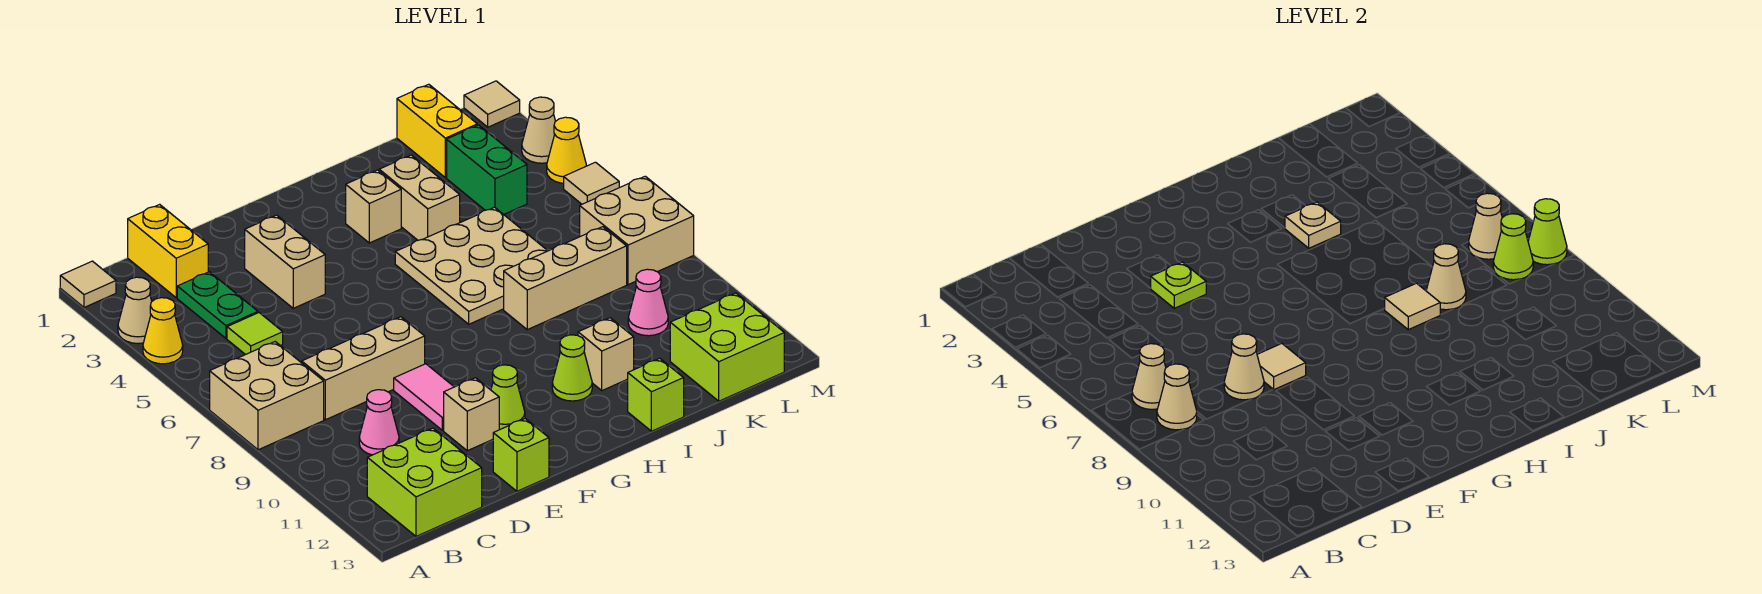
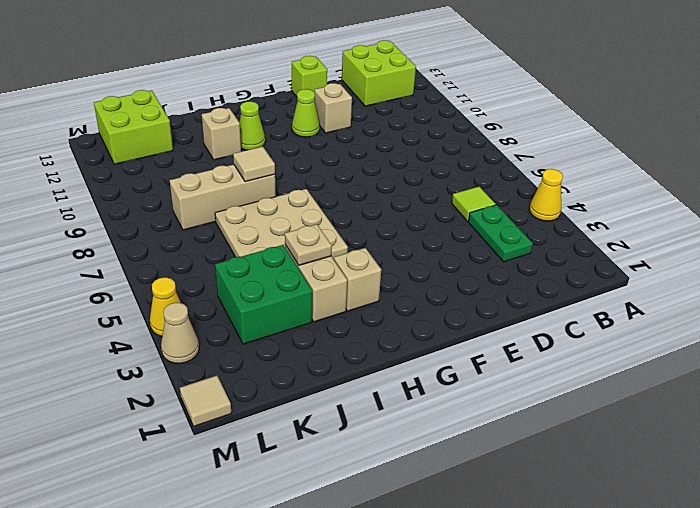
green 2x2 brick [215,245,312,344] -> green 1x2 brick [447,125,527,214]
none -> tan 1x1 tile [60,261,116,307]
none -> tan 1x1 cone [118,277,152,343]
none -> tan 2x2 brick [210,342,324,450]
none -> yellow 1x2 brick [128,204,208,298]

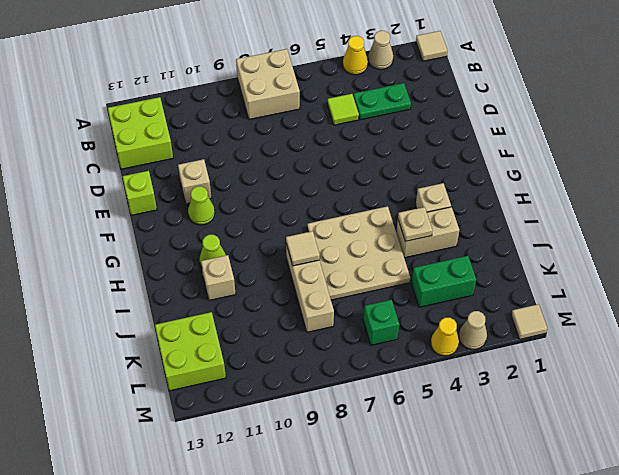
green 1x1 brick [363,300,399,345] -> none
none -> yellow 1x2 brick [128,204,208,298]
none -> tan 1x3 brick [302,317,425,420]
none -> pink 1x1 cone [359,390,399,455]
none -> tan 1x2 brick [245,215,325,308]

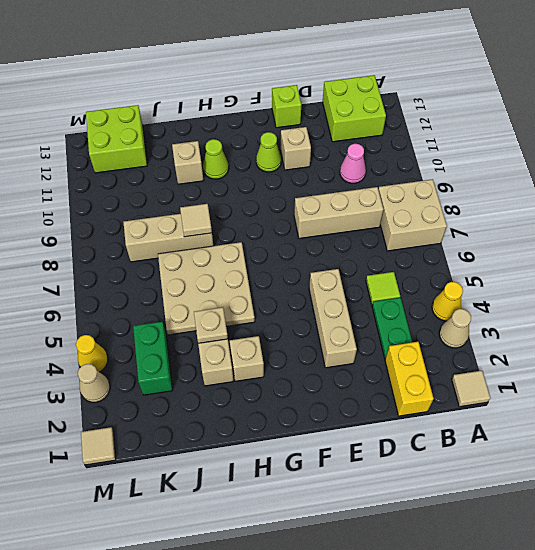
tan 1x3 brick [309,269,357,368] -> tan 1x2 brick [245,215,325,308]
none -> pink 1x2 tile [394,364,454,430]
none -> lime 1x1 brick [628,358,684,431]
none -> yellow 1x2 brick [397,84,477,178]
none -> pink 1x1 cone [628,269,668,336]

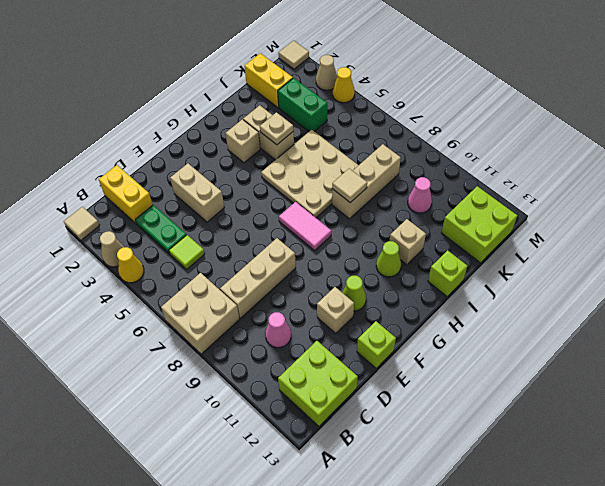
pink 1x2 tile [279,202,331,251] -> pink 1x2 tile moved to [394,364,454,430]
none -> tan 2x2 brick [580,176,694,285]
none -> tan 1x1 tile [564,162,619,204]
none -> tan 1x1 cone [1132,344,1166,409]
none -> tan 1x1 cone [1157,364,1197,430]

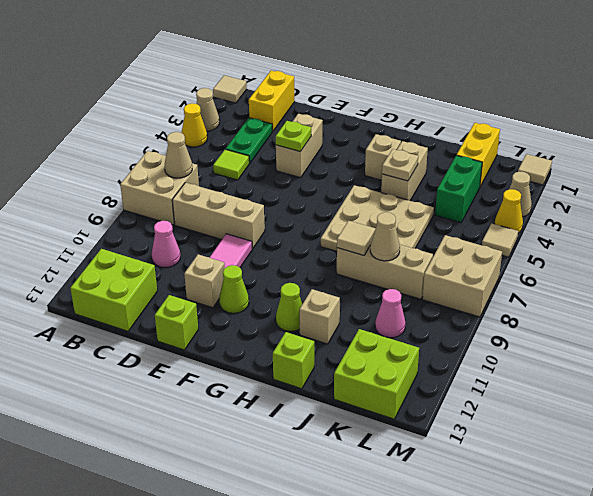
none -> tan 1x1 cone [1157,364,1197,430]
none -> tan 1x1 cone [1224,334,1264,400]
none -> tan 1x1 tile [1257,344,1306,390]
none -> tan 1x1 cone [1469,193,1502,259]

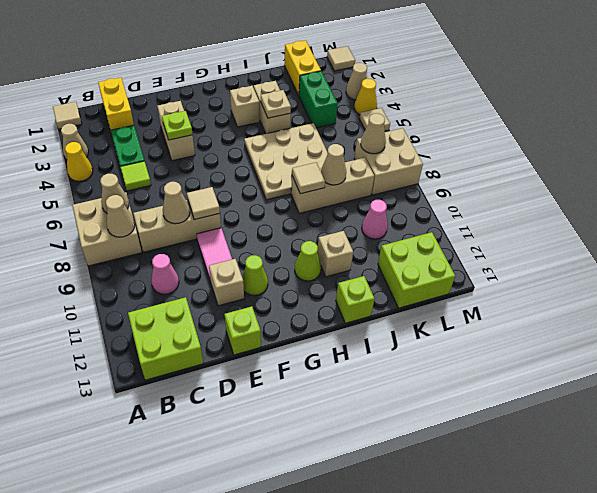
none -> lime 1x1 cone [1493,214,1533,280]
none -> lime 1x1 cone [1528,199,1567,265]

